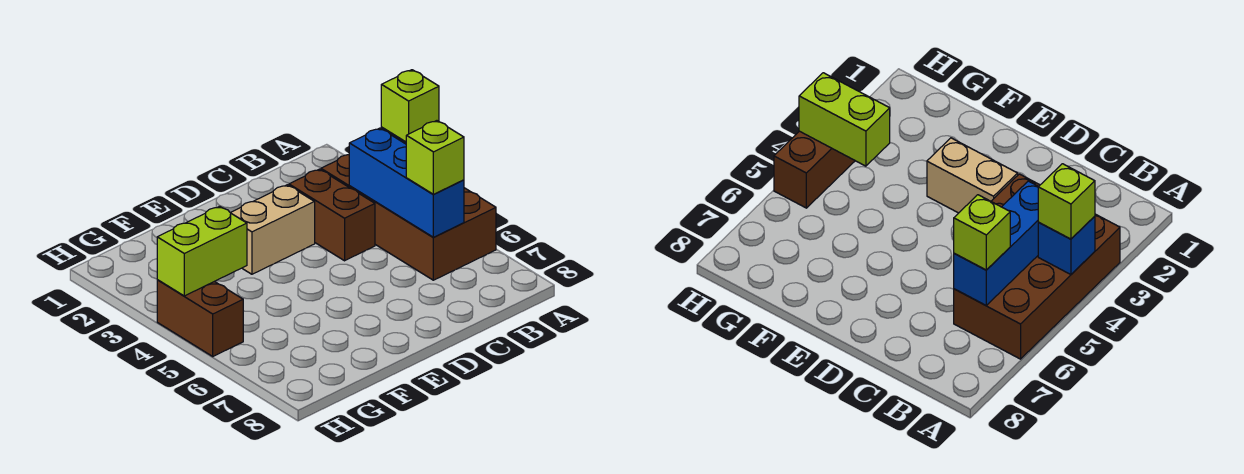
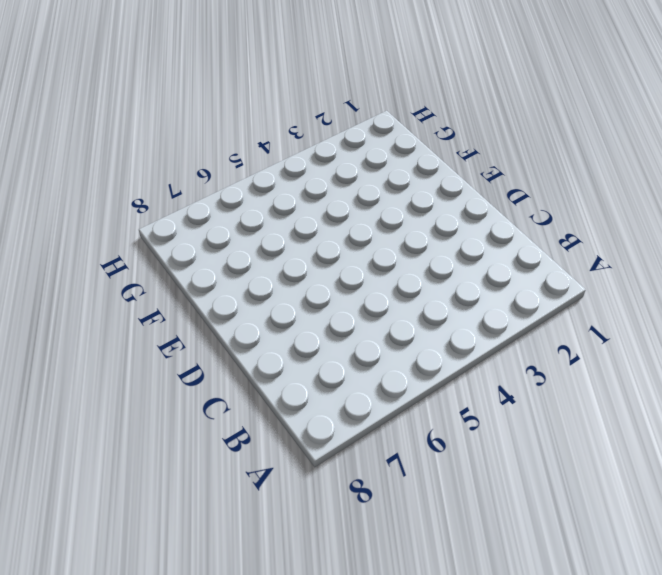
none -> brown 2x4 brick [321,155,496,280]
none -> brown 1x2 brick [289,169,375,261]

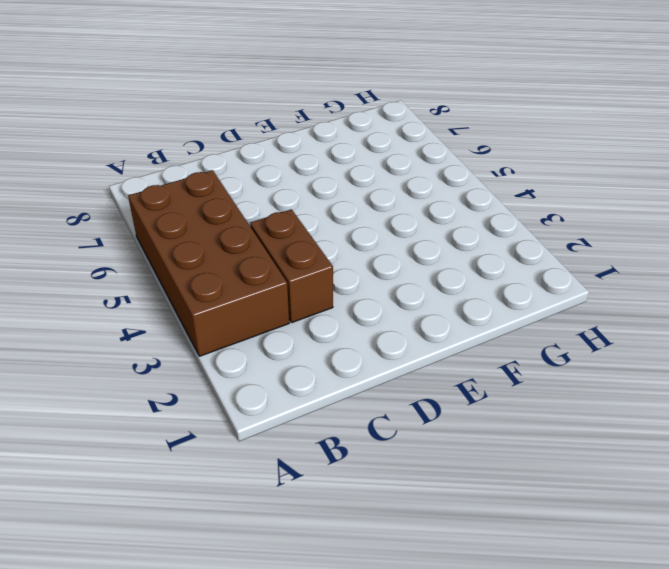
none -> tan 1x2 brick [231,185,315,274]
none -> brown 1x2 brick [157,280,243,356]

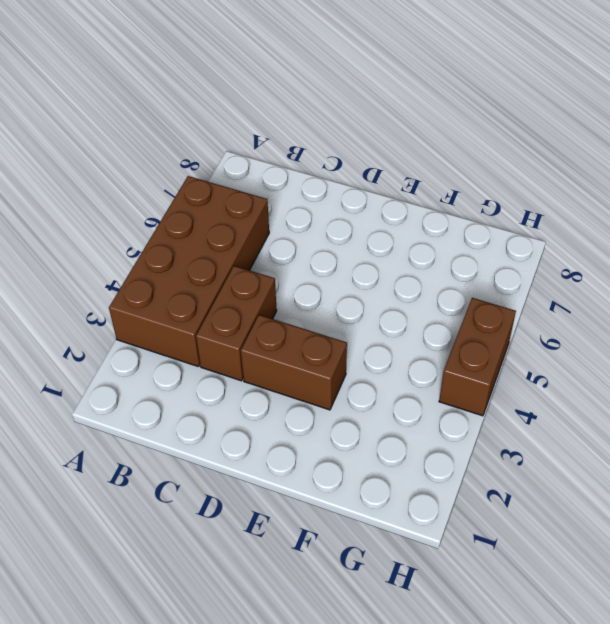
brown 1x2 brick [241,315,347,410] -> tan 1x2 brick [231,185,315,274]
none -> blue 1x1 brick [1038,216,1095,275]
none -> blue 1x3 brick [349,128,464,237]

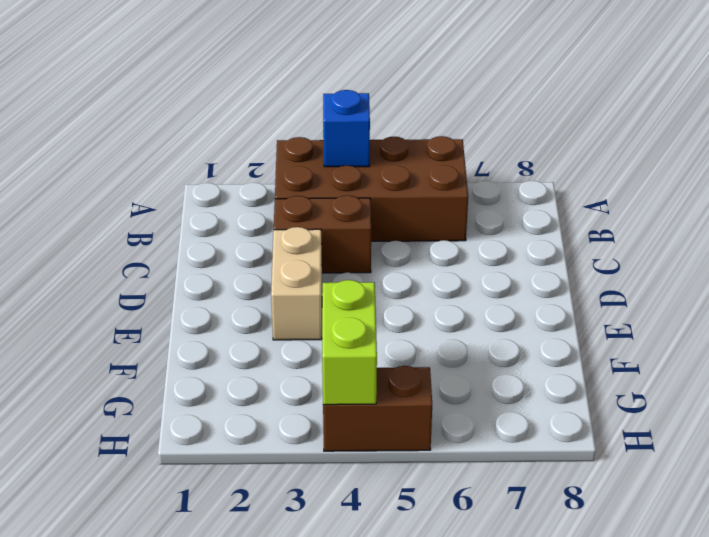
none -> blue 1x3 brick [349,128,464,237]
none -> lime 1x1 brick [381,70,439,142]

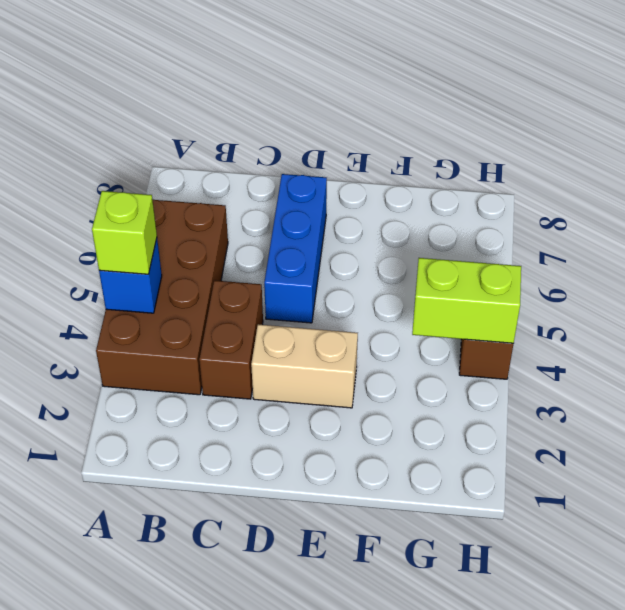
blue 1x3 brick [264,174,327,323] -> blue 1x3 brick moved to [349,128,464,237]
none -> lime 1x1 brick [406,121,464,195]

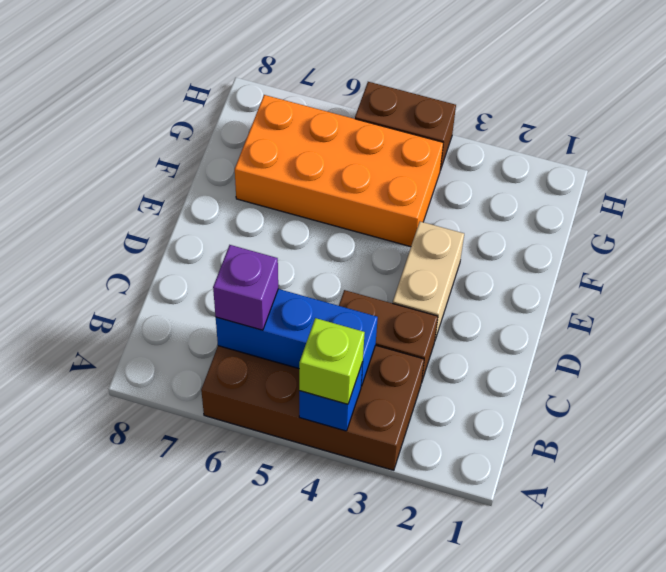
purple 1x1 brick [213,245,278,330] -> lime 1x1 brick [406,121,464,195]
orange 2x4 brick [235,95,443,247] -> none
none -> lime 1x2 brick [157,206,247,296]

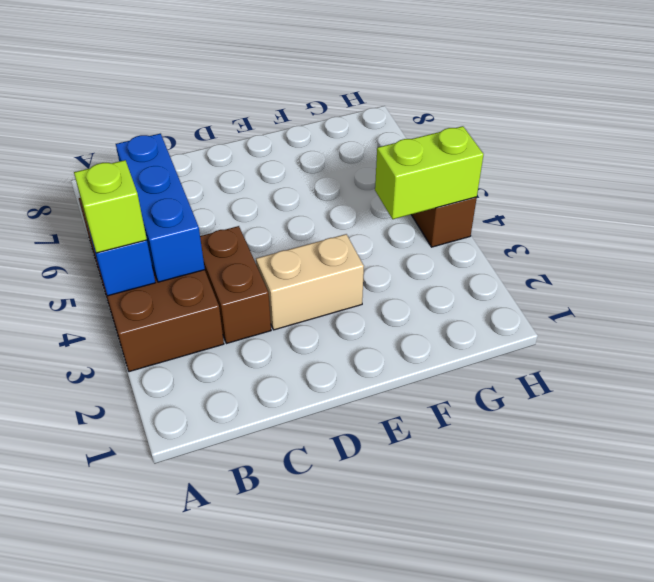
none -> lime 1x1 brick [406,121,464,195]

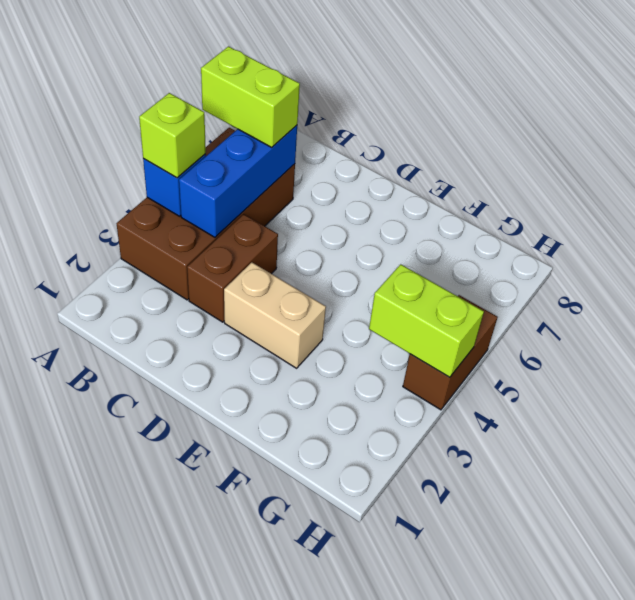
lime 1x2 brick [201,46,300,147] -> lime 1x1 brick [406,121,464,195]

